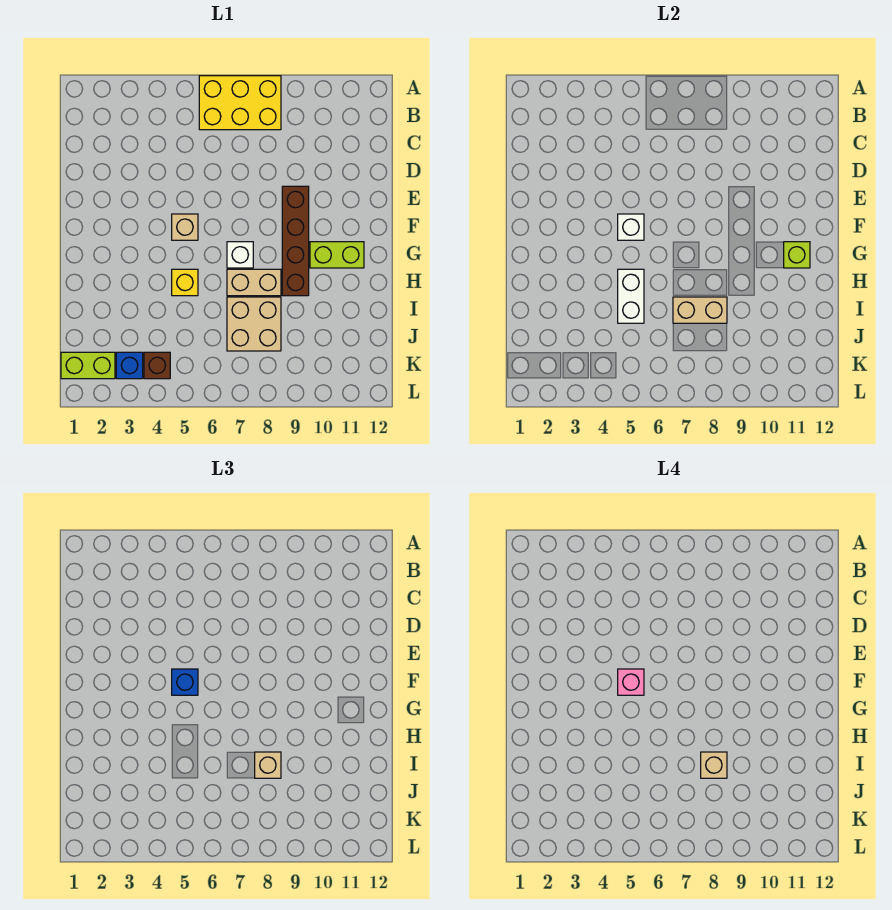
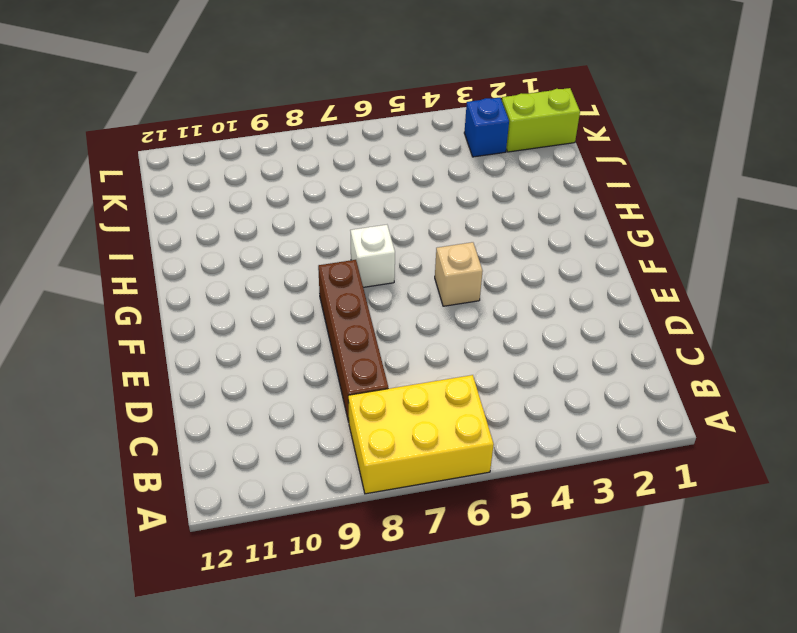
brown 1x4 brick [318,260,388,422] -> brown 1x4 brick moved to [282,186,309,296]
none -> lime 1x2 brick [310,242,364,268]
none -> yellow 1x1 brick [172,269,198,296]
none -> tan 1x2 brick [227,269,281,296]

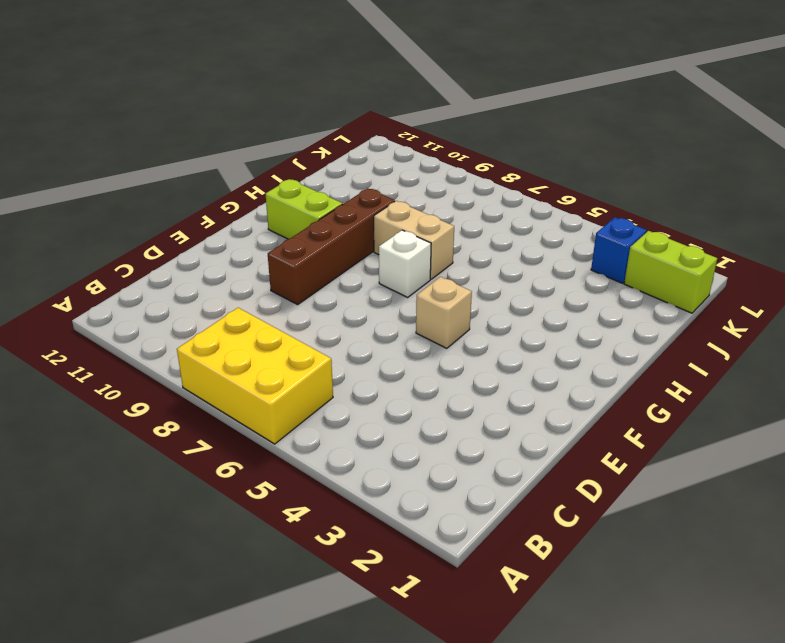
none -> yellow 1x1 brick [172,269,198,296]
none -> tan 2x2 brick [227,297,281,351]
none -> brown 1x1 brick [144,352,170,379]

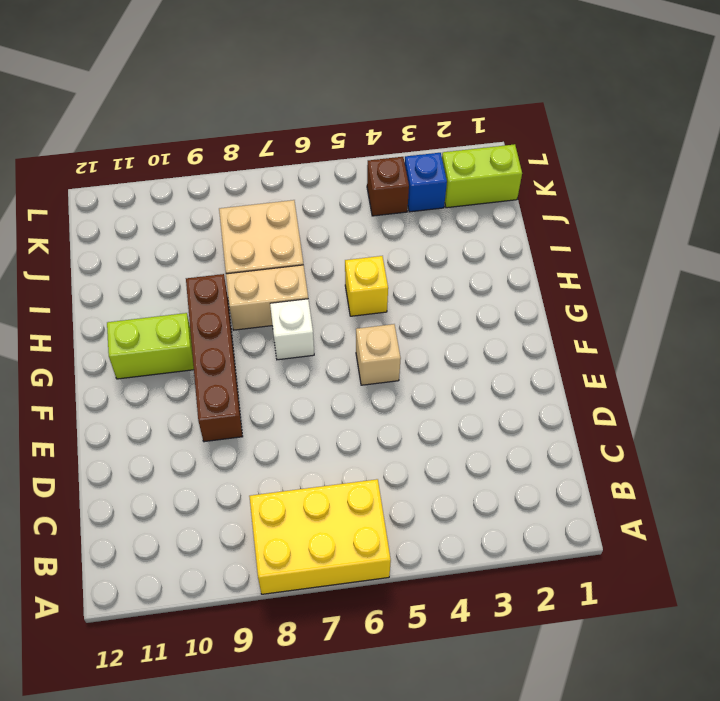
none -> white 1x1 brick [618,214,644,240]
none -> lime 1x1 brick [784,242,810,268]
none -> white 1x2 brick [618,269,644,323]

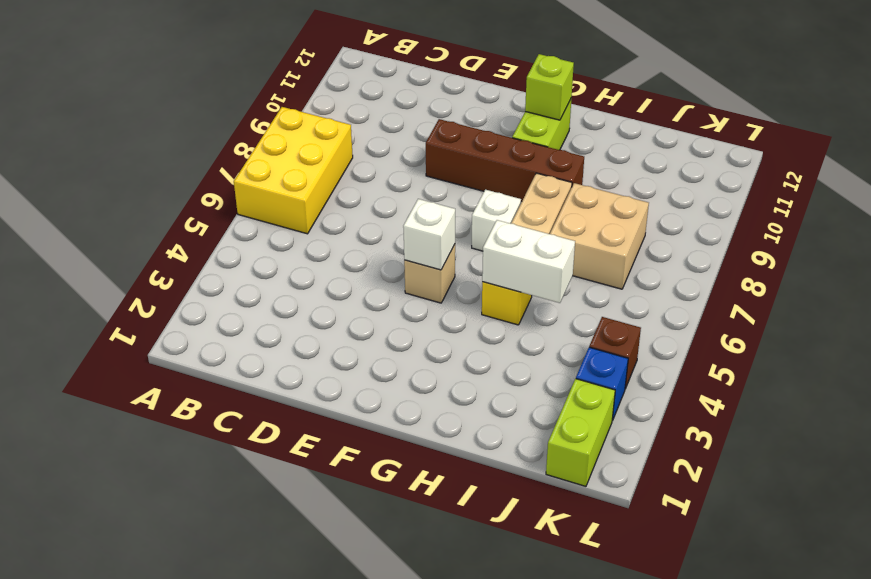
none -> tan 1x2 brick [673,297,727,323]
none -> blue 1x1 brick [172,669,198,695]
none -> tan 1x1 brick [255,752,281,778]

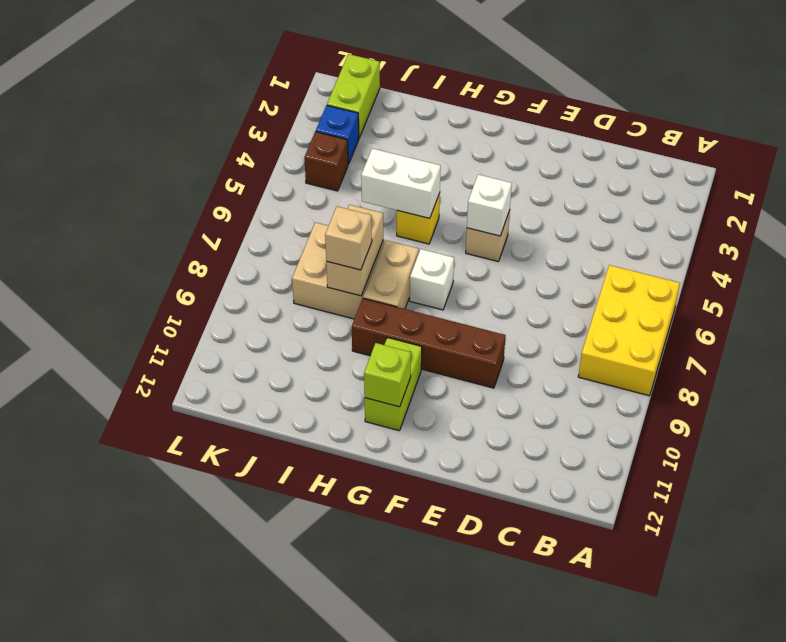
none -> blue 1x1 brick [172,669,198,695]
none -> pink 1x1 brick [618,669,644,695]
none -> tan 1x1 brick [701,752,727,778]

